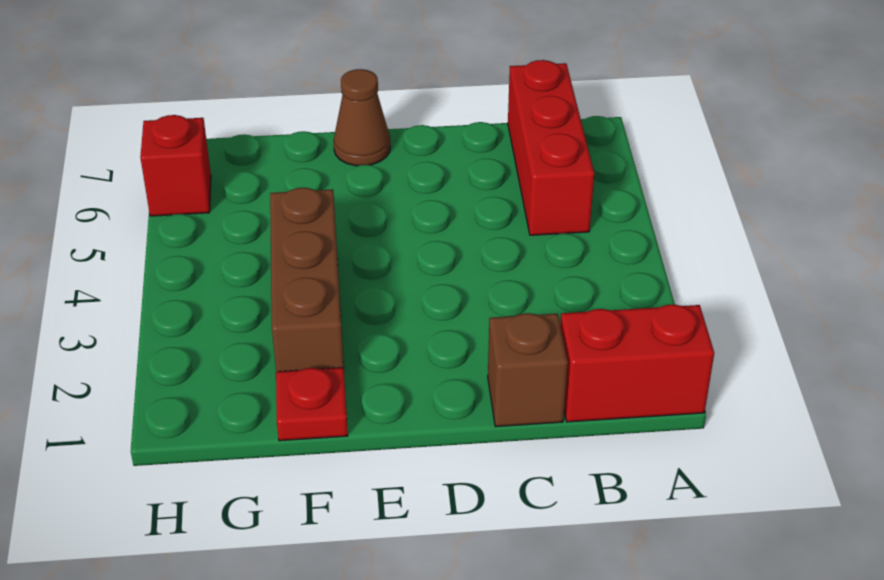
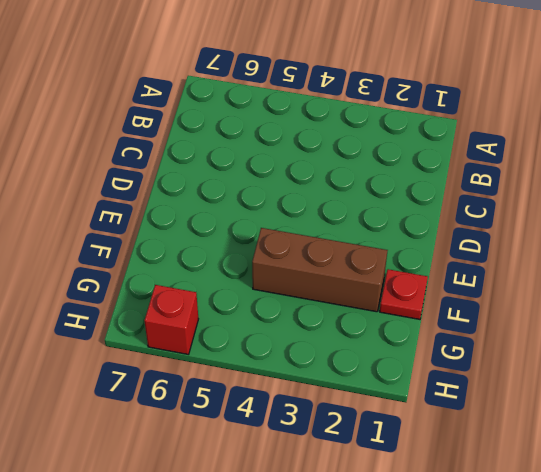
none -> red 1x2 brick [560,305,714,422]
none -> red 1x3 brick [508,60,594,235]

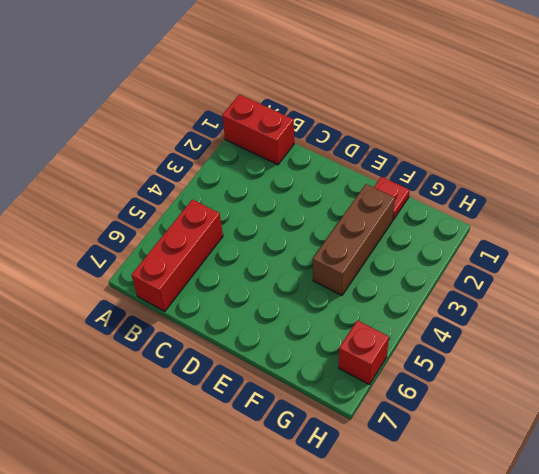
none -> brown 1x1 brick [488,313,568,427]
none -> brown 1x1 cone [333,69,390,166]

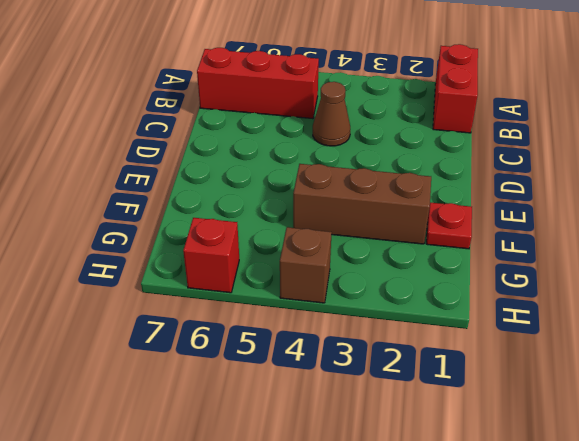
brown 1x1 cone [313,82,350,146] -> brown 1x1 cone moved to [333,69,390,166]
brown 1x1 brick [280,227,332,303] -> brown 1x1 brick moved to [488,313,568,427]

